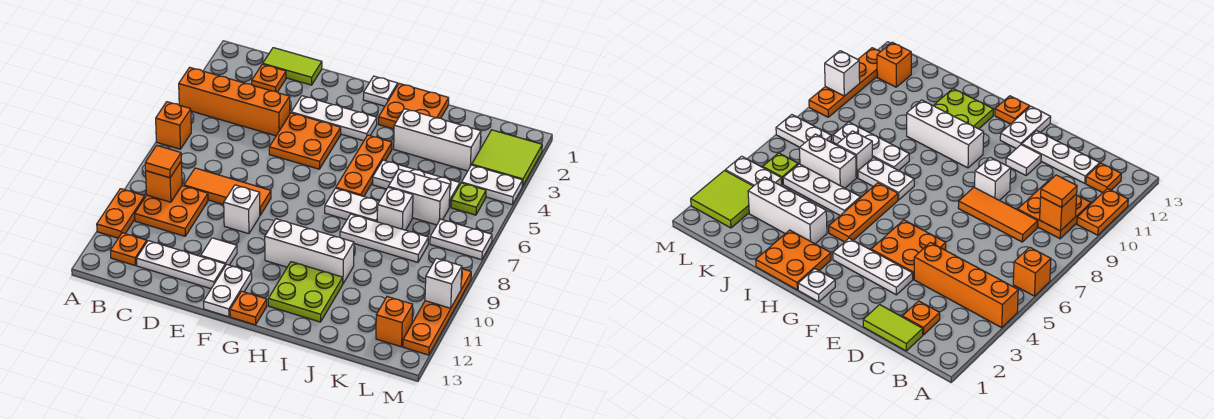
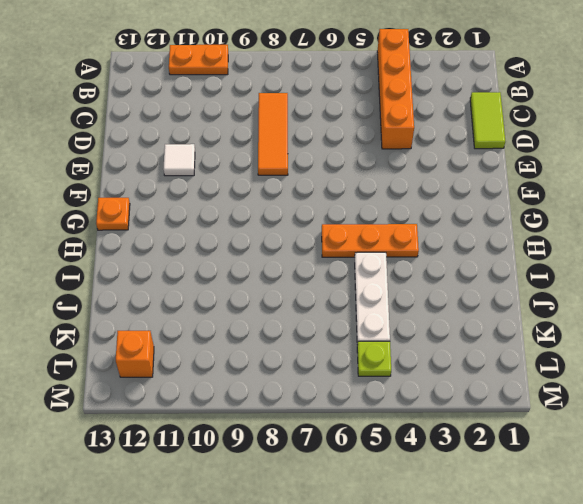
none -> orange 1x1 brick [156,102,191,149]
none -> orange 2x2 plate [135,186,208,236]
none -> orange 1x1 plate [110,233,147,266]
none -> orange 1x1 plate [252,64,286,92]

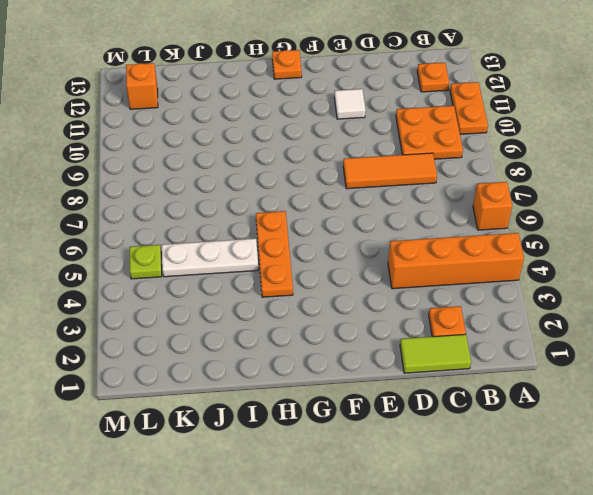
none -> white 1x3 plate [137,241,225,289]
none -> white 1x3 plate [291,96,377,141]
none -> orange 2x2 plate [269,113,341,169]
none -> white 1x1 brick [224,185,260,234]

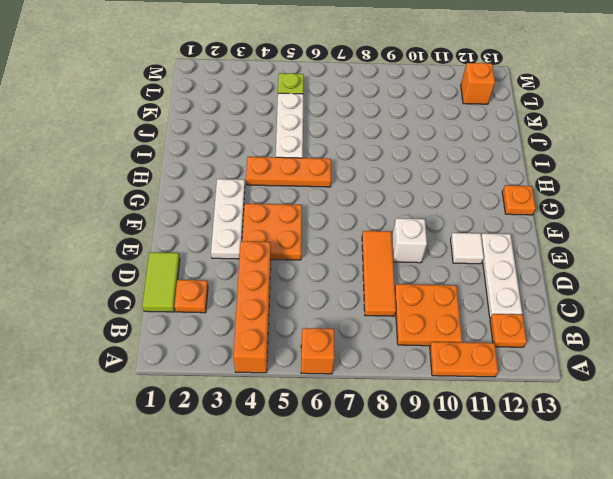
none -> white 1x2 plate [203,264,252,317]
none -> white 1x1 plate [363,76,398,106]
none -> white 1x3 brick [265,219,354,283]
none -> orange 2x2 plate [378,83,449,129]

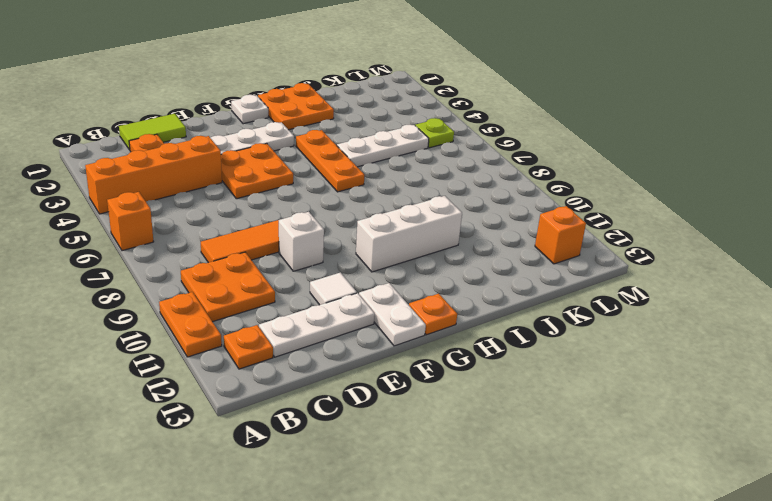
none -> white 1x2 plate [325,188,379,222]
none -> lime 2x2 plate [268,262,343,322]
none -> white 1x3 brick [394,109,481,171]
none -> white 1x3 plate [340,214,428,262]

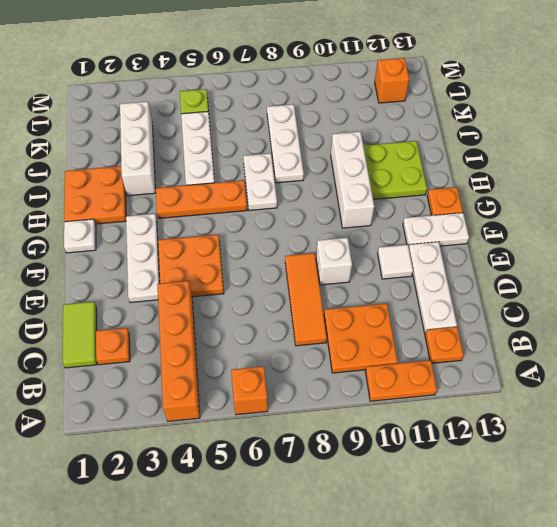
none -> white 1x2 brick [388,169,450,225]
none -> white 1x1 brick [377,187,413,230]
none -> lime 2x2 tile [472,130,542,186]
none -> white 1x2 plate [462,165,522,205]

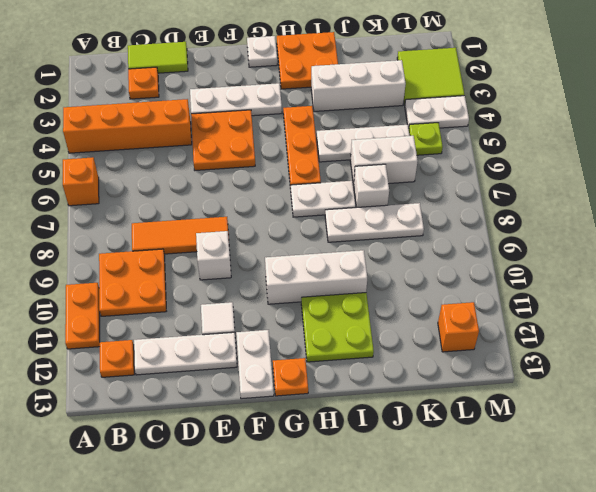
none -> white 1x2 plate [430,219,492,260]
none -> orange 1x4 plate [403,269,471,355]
none -> orange 1x1 brick [146,162,182,202]
none -> white 1x1 brick [425,258,462,308]

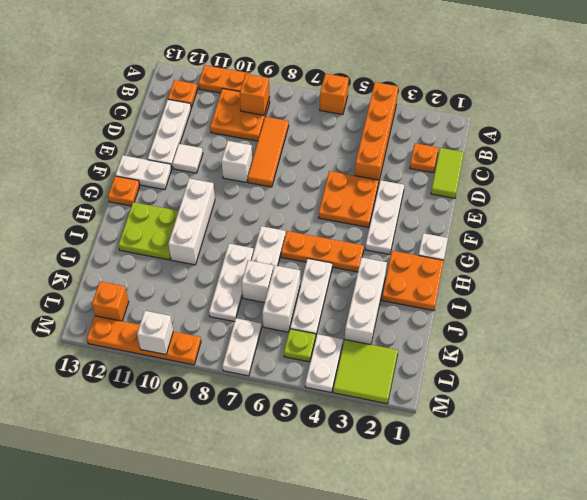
none -> orange 1x1 tile [145,146,181,178]

